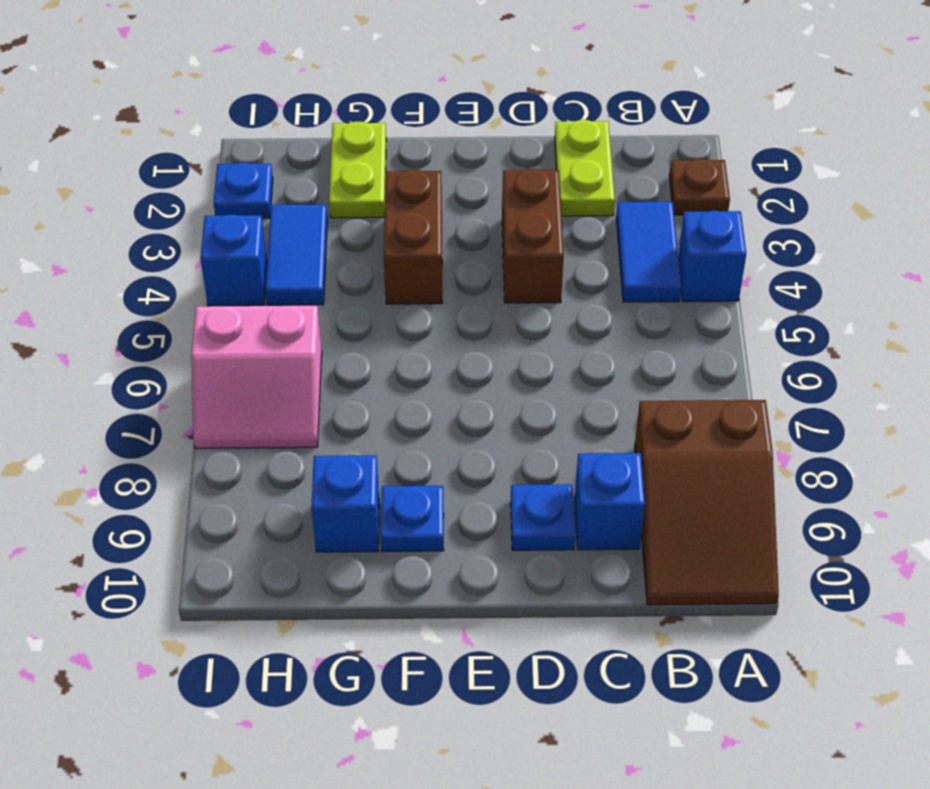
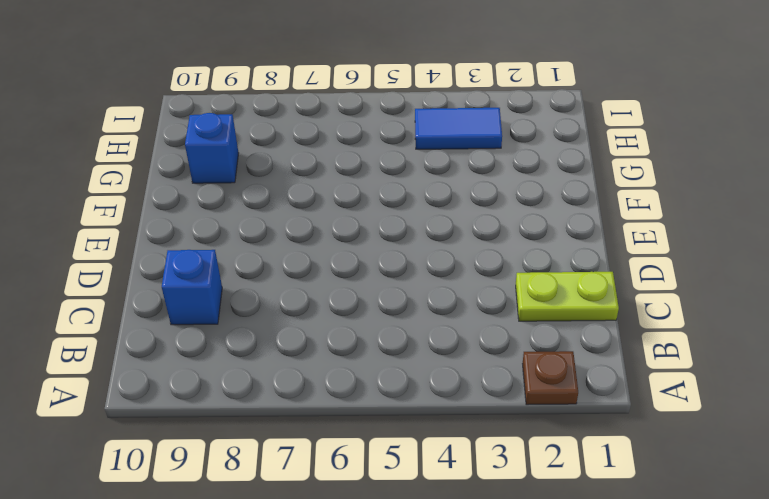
none -> blue 1x1 brick [678,211,746,302]
none -> brown 2x3 slope [635,400,779,605]
none -> blue 1x2 tile [616,202,681,302]

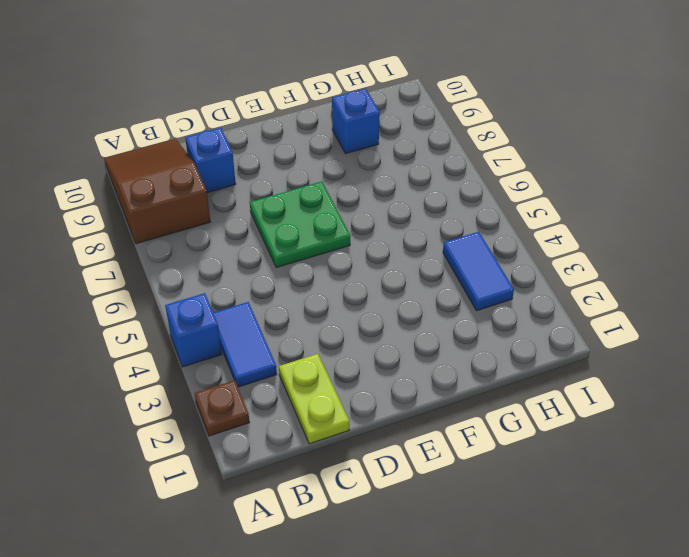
green 2x2 plate [250,181,350,267] -> none
none -> brown 1x2 brick [502,169,564,303]
none -> blue 1x1 plate [511,484,575,550]
none -> brown 1x2 brick [384,170,442,304]

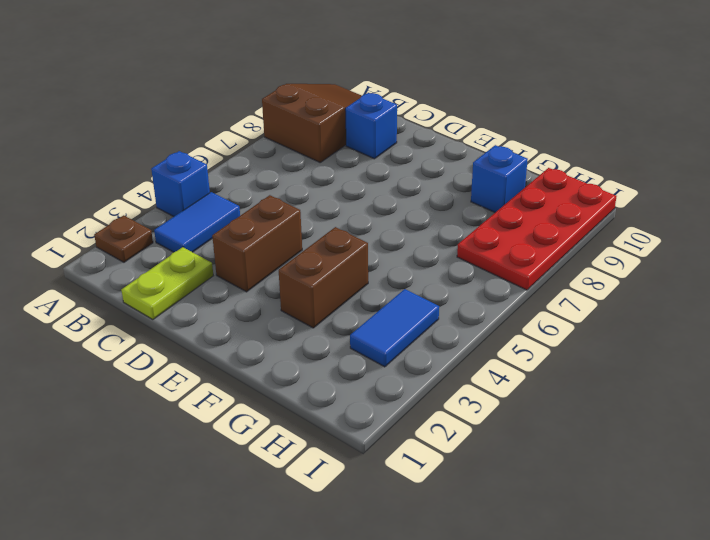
red 2x4 plate [457,168,617,290] -> pink 2x2 slope [191,306,322,448]
none -> blue 1x1 plate [511,484,575,550]
none -> blue 1x1 plate [381,486,444,552]
none -> lime 1x2 plate [329,122,386,218]

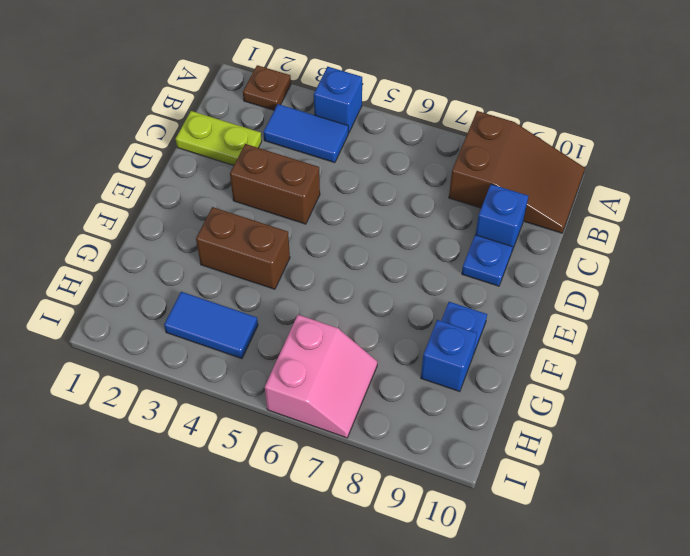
none -> lime 1x2 plate [329,122,386,218]
none -> blue 1x1 plate [214,163,273,218]
none -> blue 1x1 brick [201,215,267,306]

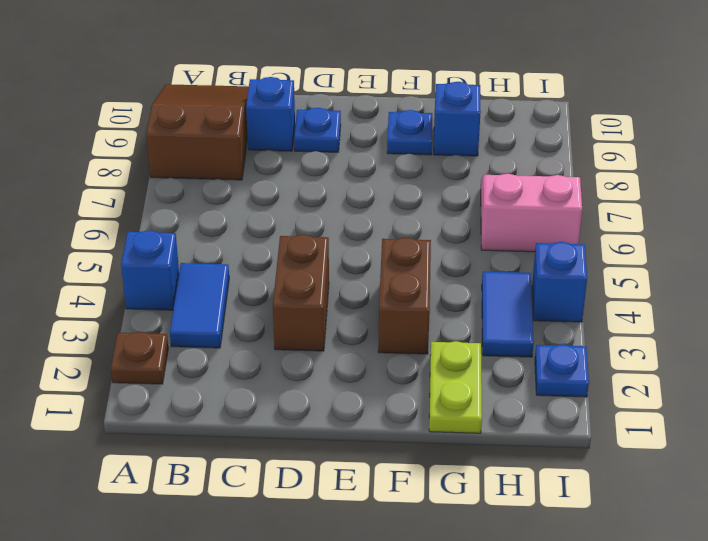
none -> lime 1x2 plate [555,120,615,216]

